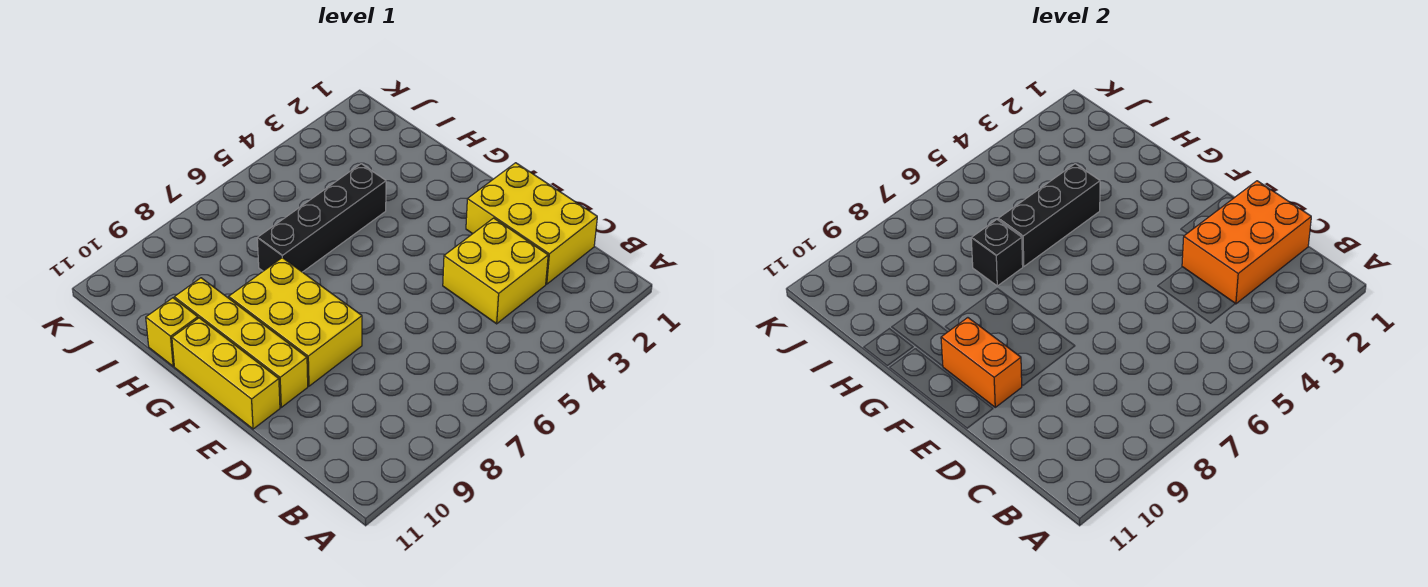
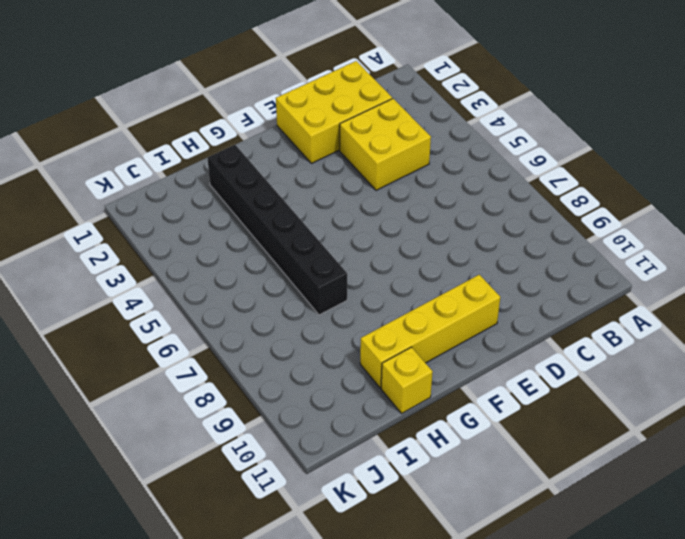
black 1x6 brick [207,145,347,315] -> black 1x4 brick [257,164,386,272]
none -> yellow 2x3 brick [229,258,362,386]
none -> yellow 1x3 brick [172,318,280,429]

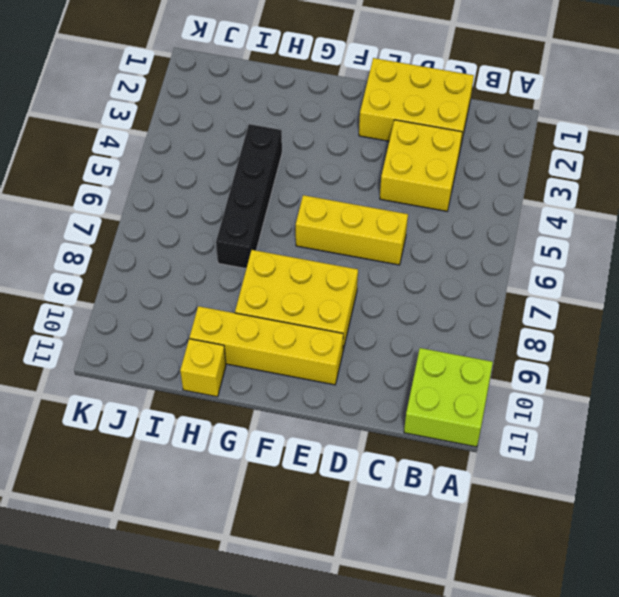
lime 2x2 brick [404,348,493,447] -> none
yellow 1x3 brick [296,195,408,265] -> yellow 1x3 brick moved to [172,318,280,429]
none -> orange 2x3 brick [1182,181,1311,304]
none -> orange 1x2 brick [941,318,1022,407]

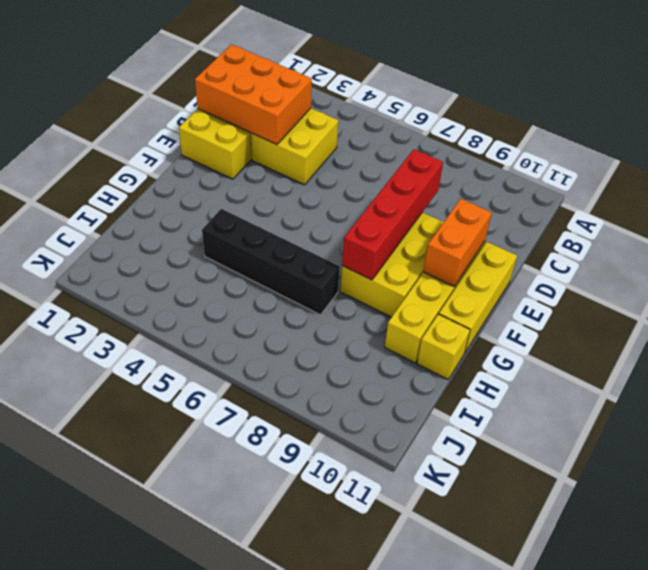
red 1x4 brick [342,149,443,280] -> none
none -> black 1x3 brick [998,164,1100,266]
none -> black 1x1 brick [971,220,1023,286]

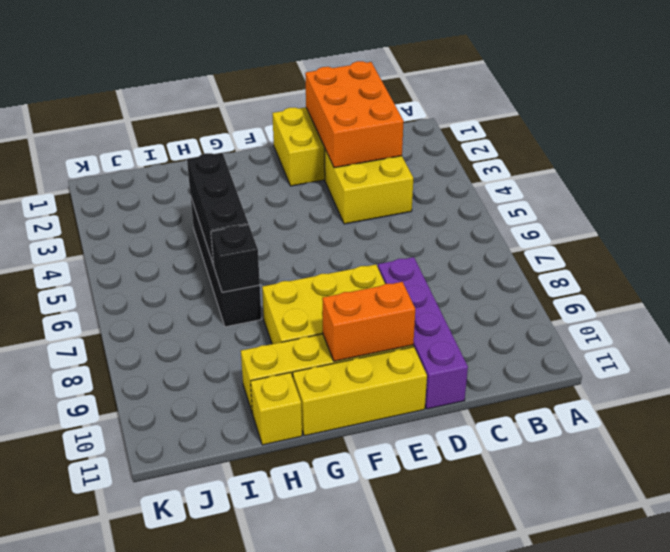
purple 1x4 brick [378,257,468,409] -> none

